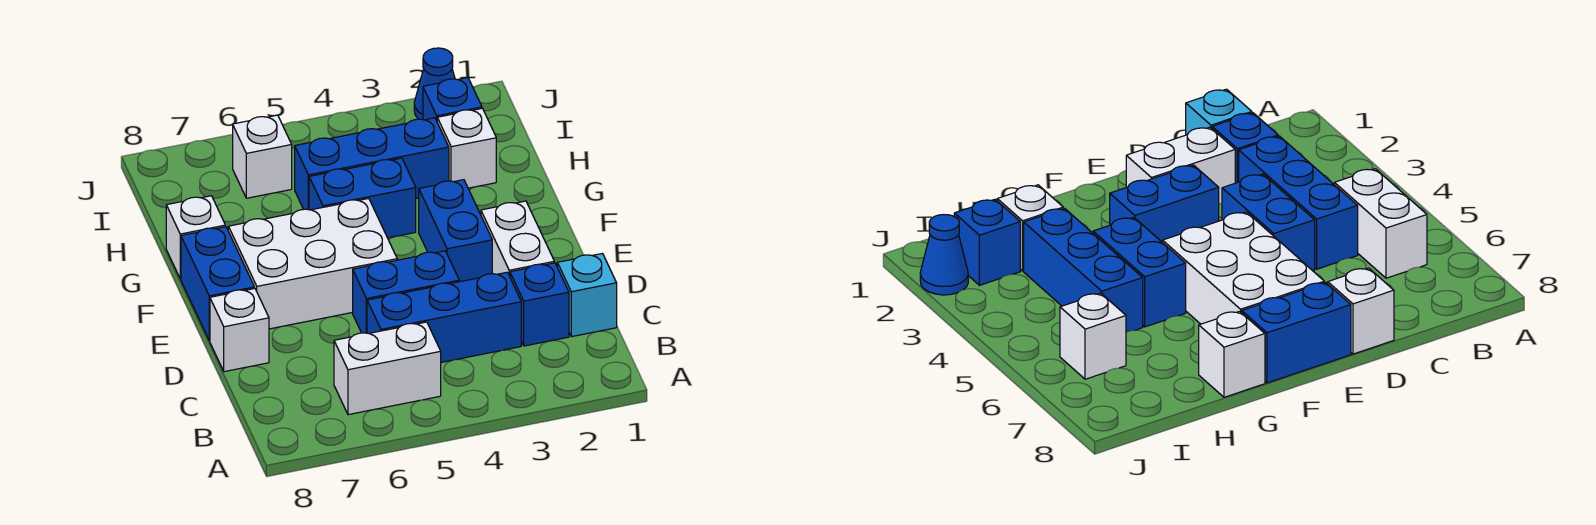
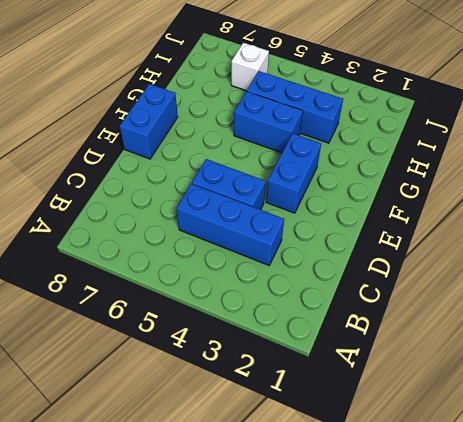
none -> white 1x2 brick [334,322,441,415]
none -> cyan 1x1 brick [557,254,617,337]
none -> blue 1x1 brick [510,263,569,346]

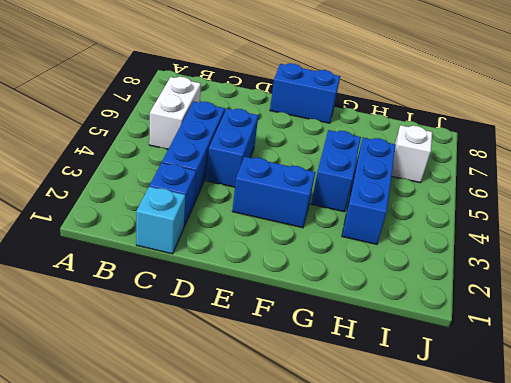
none -> white 1x2 brick [481,201,554,276]
none -> white 1x1 brick [210,288,269,372]
none -> white 2x3 brick [228,198,397,329]

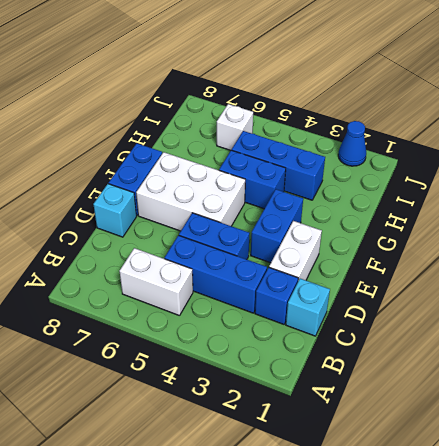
cyan 1x1 brick [93,184,137,237] -> white 1x1 brick [210,288,269,372]
none -> white 1x1 brick [166,196,225,279]
none -> white 1x1 brick [437,108,496,188]
none -> blue 1x1 brick [423,78,482,120]

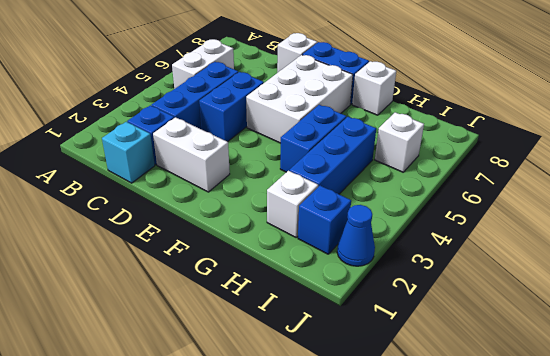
none -> blue 1x2 brick [419,180,492,282]

